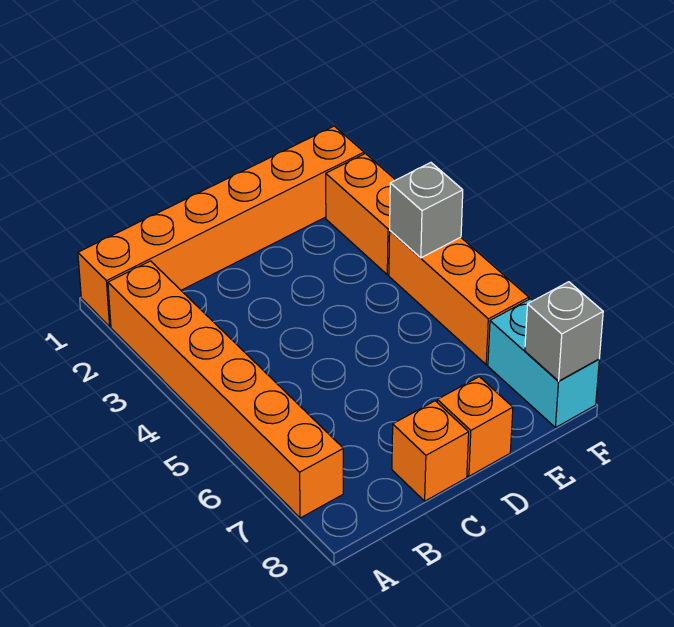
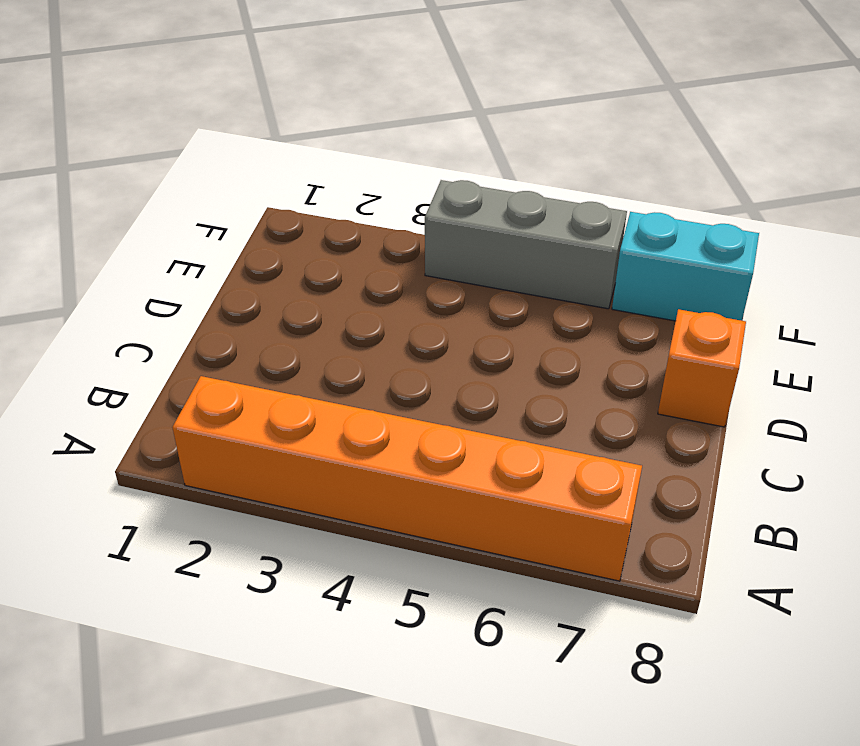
grey 1x3 brick [425,180,627,309] -> orange 1x3 brick [389,231,529,365]
none -> orange 1x6 brick [78,126,364,326]
none -> orange 1x1 brick [392,401,469,501]

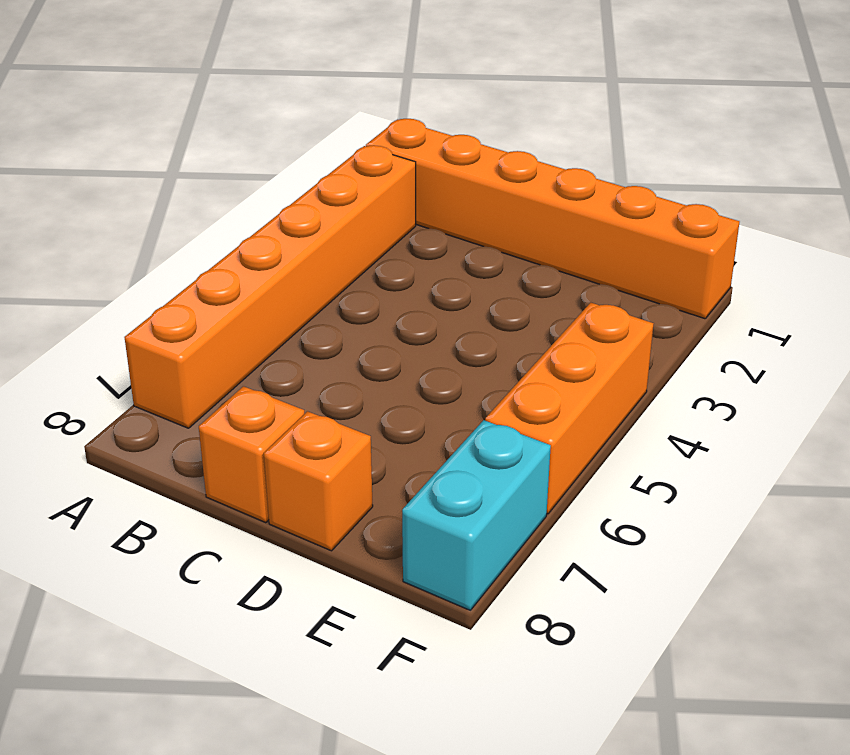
none -> orange 1x2 brick [326,154,395,275]
none -> grey 1x1 brick [390,163,463,258]

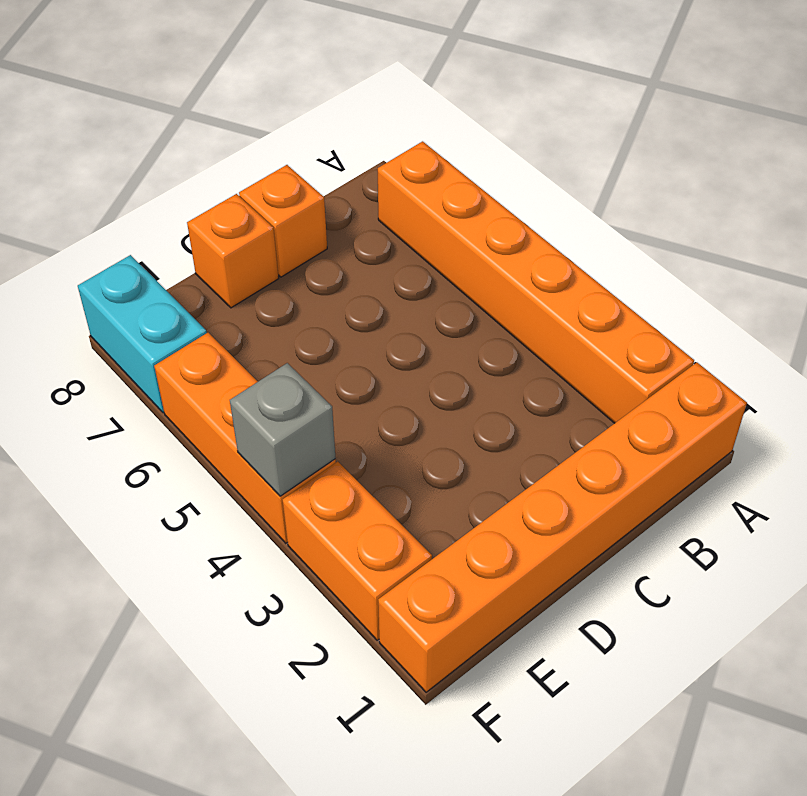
none -> grey 1x1 brick [525,282,603,381]

